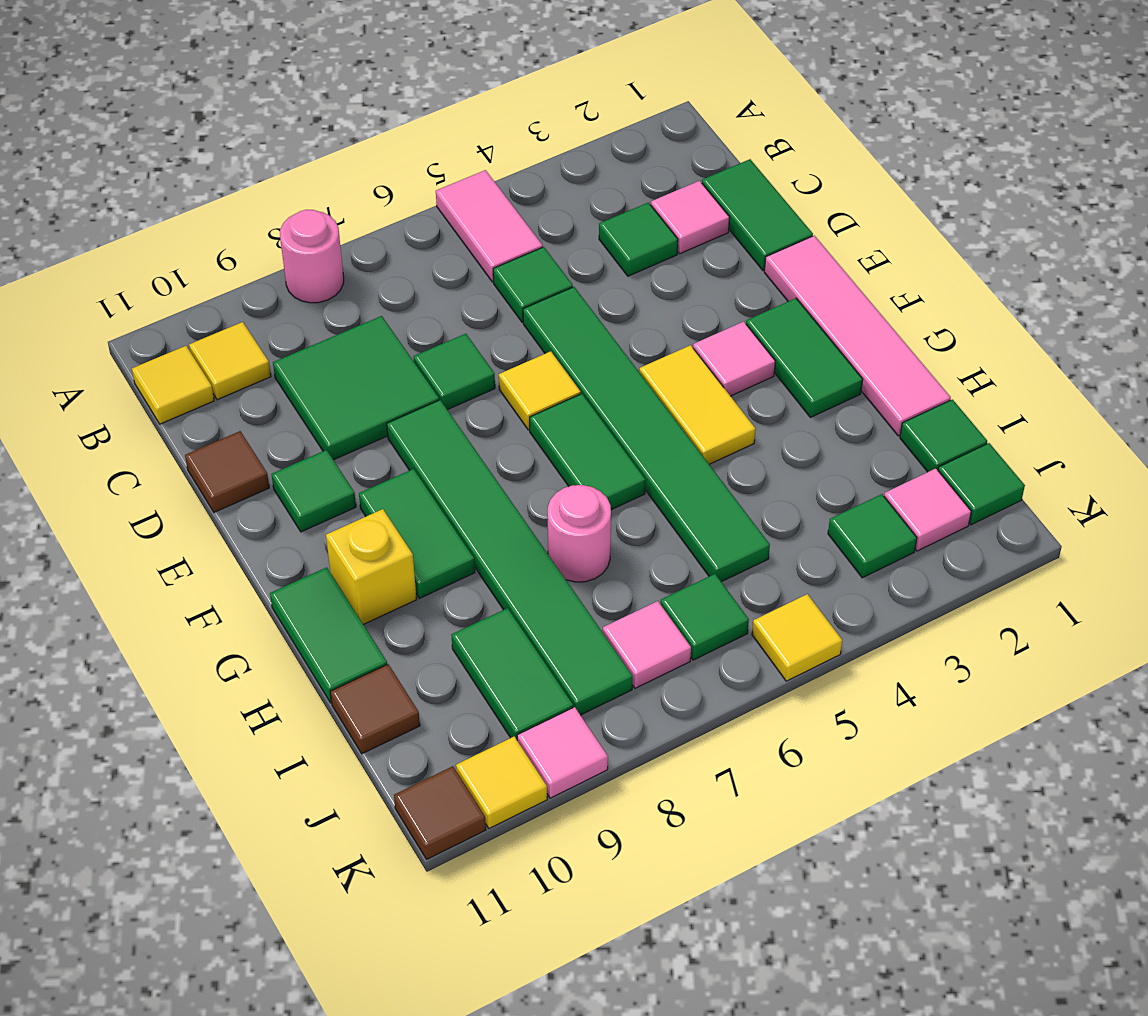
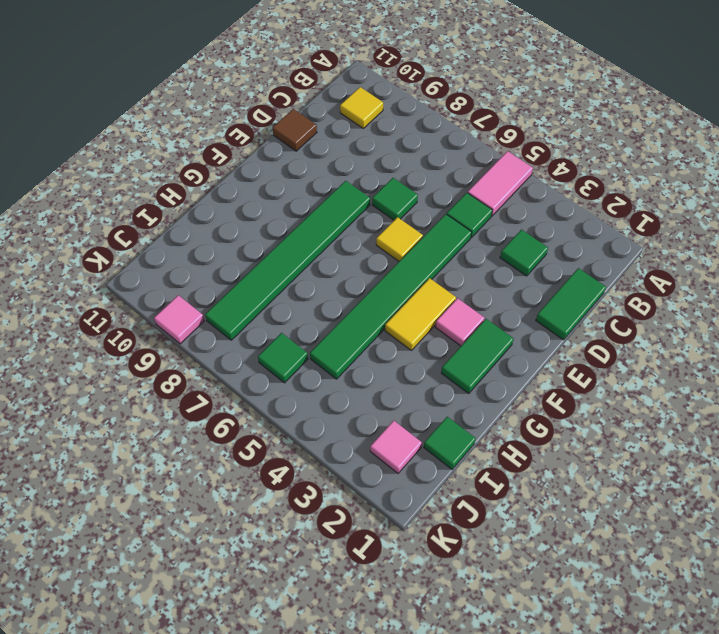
none -> pink 1x1 round brick [280,210,344,303]
none -> yellow 1x1 tile [132,346,214,424]
none -> pink 1x1 tile [651,181,730,254]
none -> green 2x2 tile [273,316,439,460]

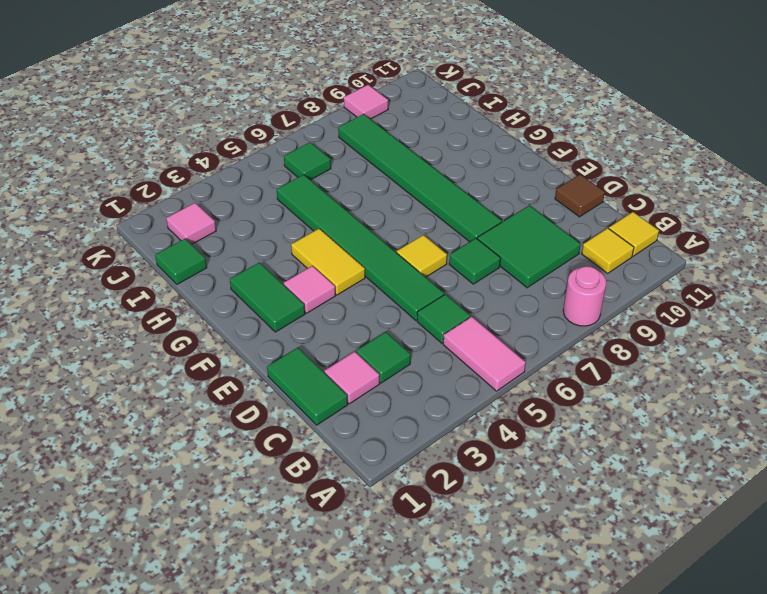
none -> pink 1x4 tile [764,236,951,436]
none -> green 1x1 tile [271,450,356,532]
none -> green 1x2 tile [530,394,645,510]
none -> green 1x2 tile [359,469,475,598]

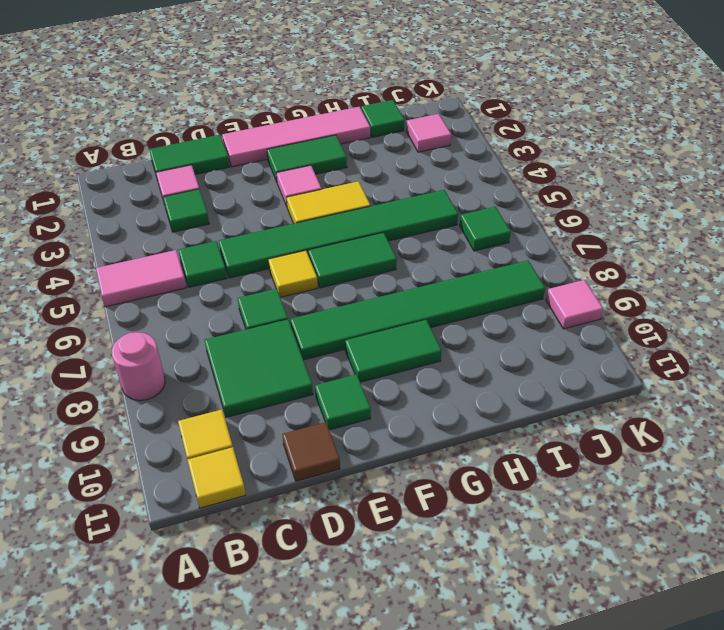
none -> yellow 1x1 brick [326,509,417,624]
none -> green 1x2 tile [270,567,387,703]
none -> pink 1x1 round brick [548,485,611,582]
none -> green 1x2 tile [451,608,573,739]

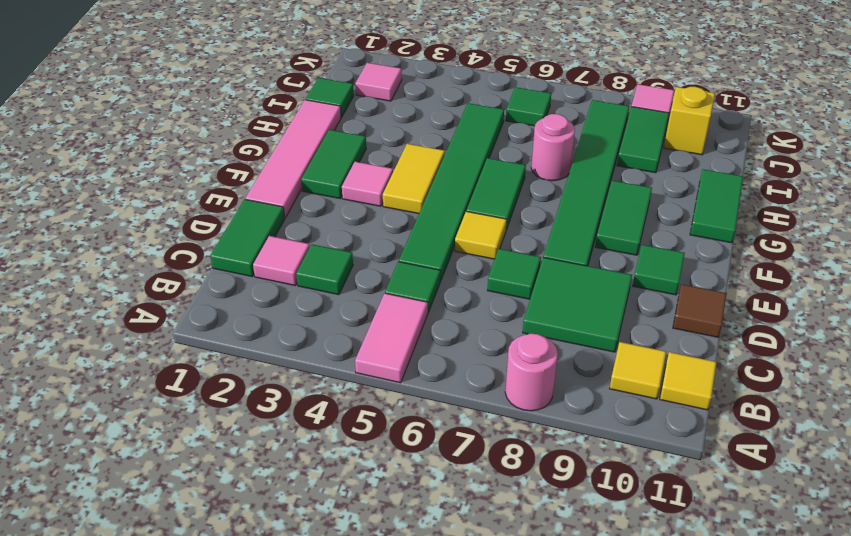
yellow 1x1 brick [664,87,715,155] -> yellow 1x1 brick moved to [326,509,417,624]
none -> brown 1x1 tile [330,664,420,754]
none -> green 1x1 tile [938,443,1025,525]
none -> green 1x1 tile [828,494,917,578]
none -> pink 1x1 tile [603,601,691,688]

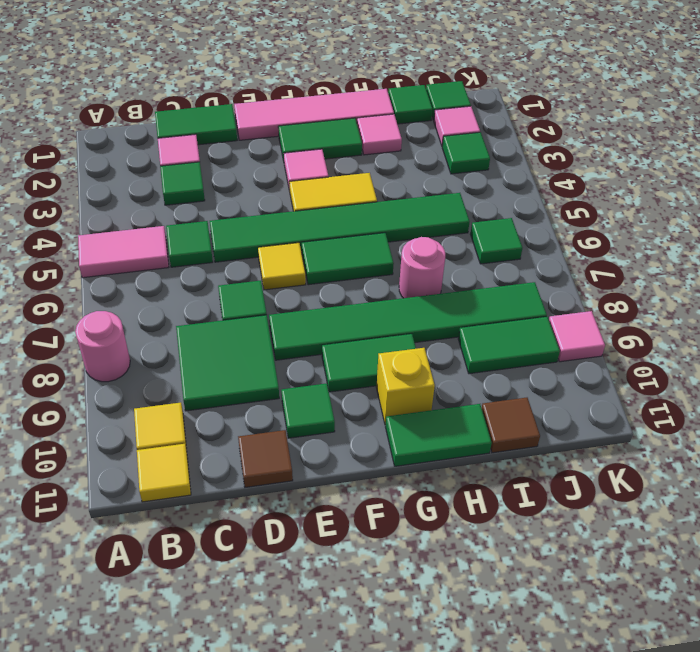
pink 1x1 tile [357,114,402,155] -> pink 1x1 tile moved to [603,601,691,688]
none -> yellow 1x1 tile [752,594,842,681]
none -> yellow 1x1 tile [456,737,547,828]
none -> brown 1x1 tile [394,766,486,859]

